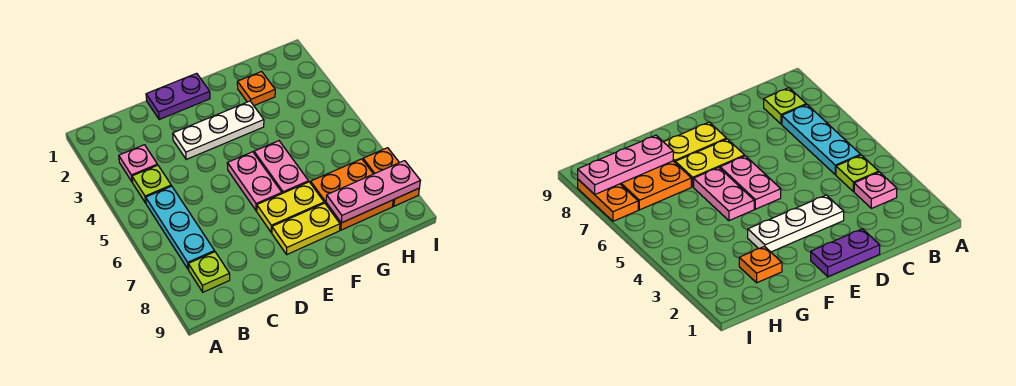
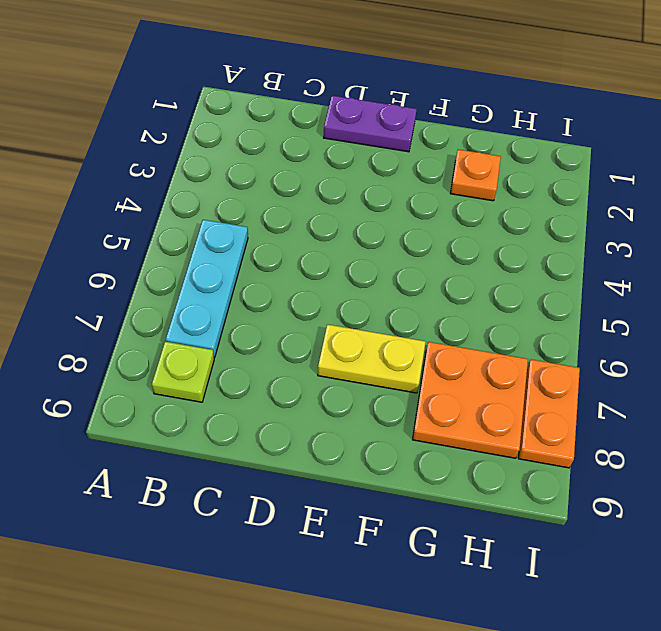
none -> pink 1x1 plate [119,145,157,182]
none -> lime 1x1 plate [132,165,171,203]
none -> white 1x3 plate [173,101,264,159]

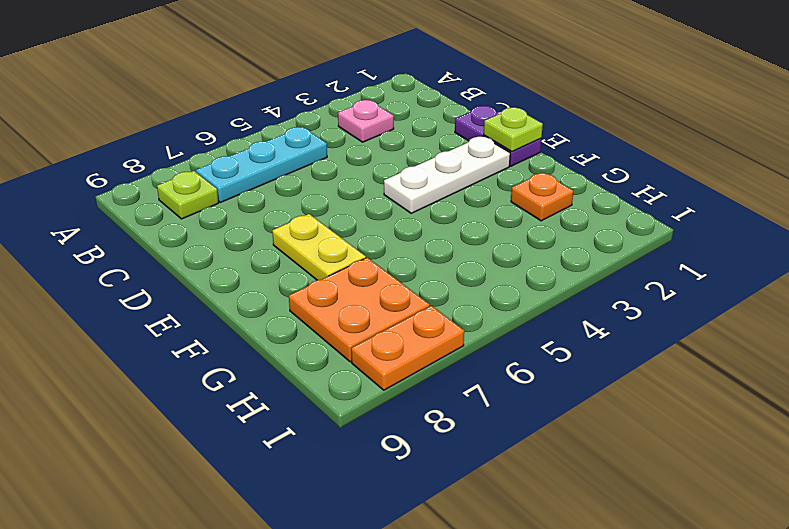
lime 1x1 plate [484,108,543,152] -> lime 1x1 plate moved to [132,165,171,203]
white 1x3 plate [384,136,510,213] -> white 1x3 plate turned to [173,101,264,159]
none -> pink 1x2 plate [227,152,282,211]
none -> yellow 1x2 plate [272,203,340,254]
none -> pink 1x2 plate [254,141,309,193]

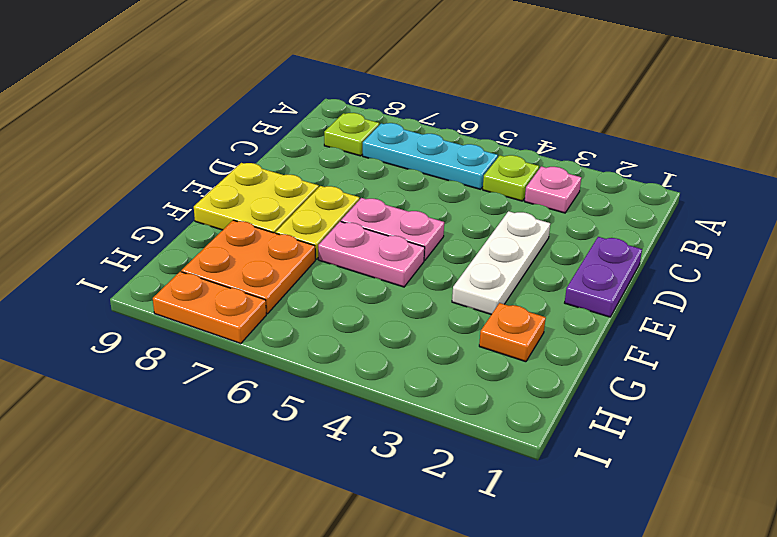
yellow 2x2 plate [194,163,319,233] -> yellow 1x2 plate [272,203,340,254]
none -> pink 1x3 plate [326,161,420,223]

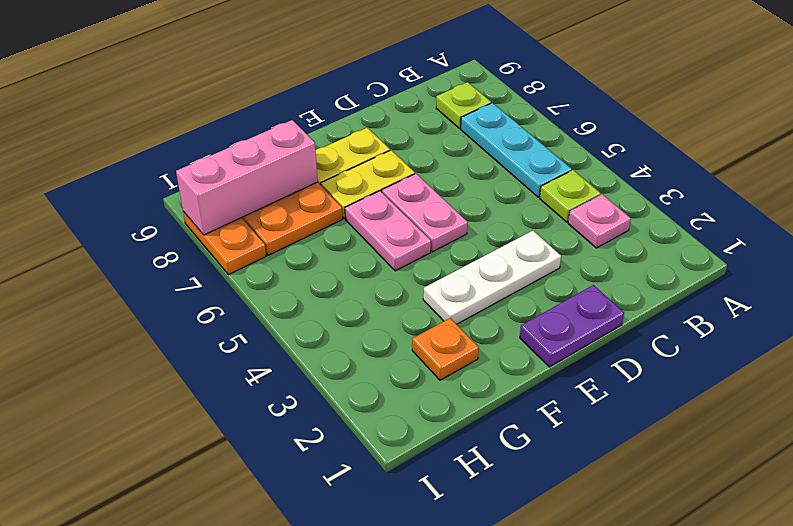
pink 1x3 brick [176,120,318,235] -> pink 1x3 plate [326,161,420,223]

